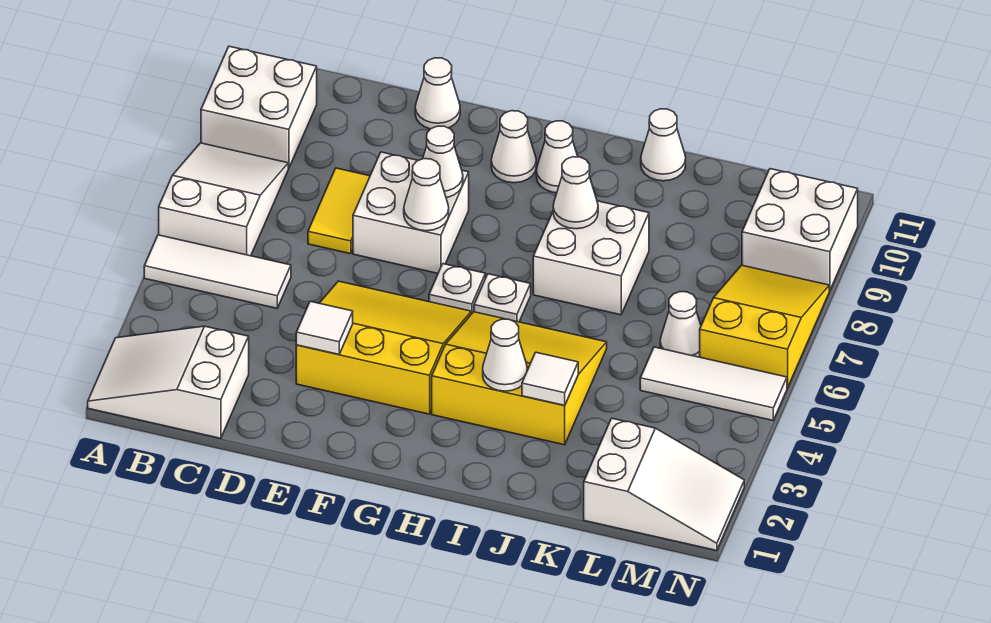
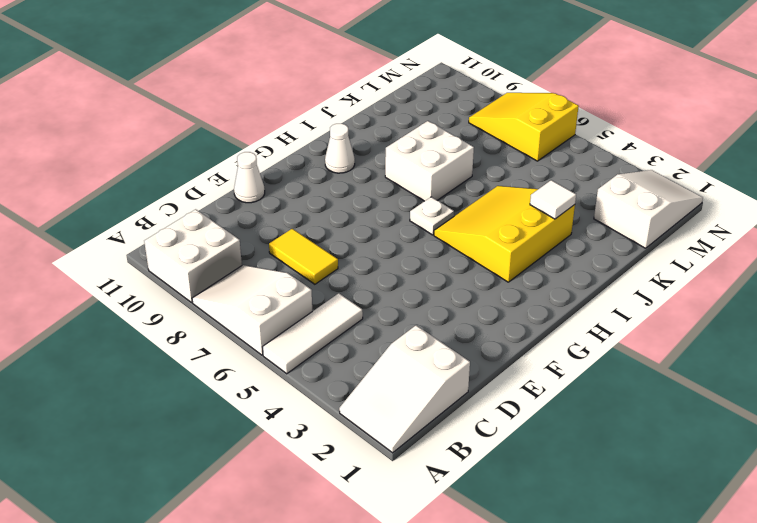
none -> yellow 3x3 slope [296,281,471,414]
none -> white 2x2 brick [353,152,469,273]
none -> white 1x1 plate [429,264,485,314]

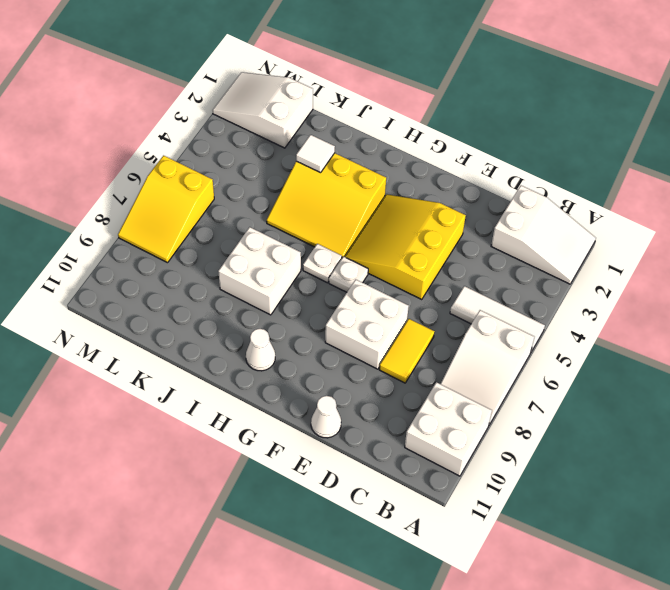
yellow 3x3 slope [345,194,466,299] -> yellow 3x3 slope turned to [296,281,471,414]
none -> white 1x1 cone [491,111,536,183]
none -> white 1x1 cone [641,109,686,181]
none -> white 1x3 tile [640,347,787,420]

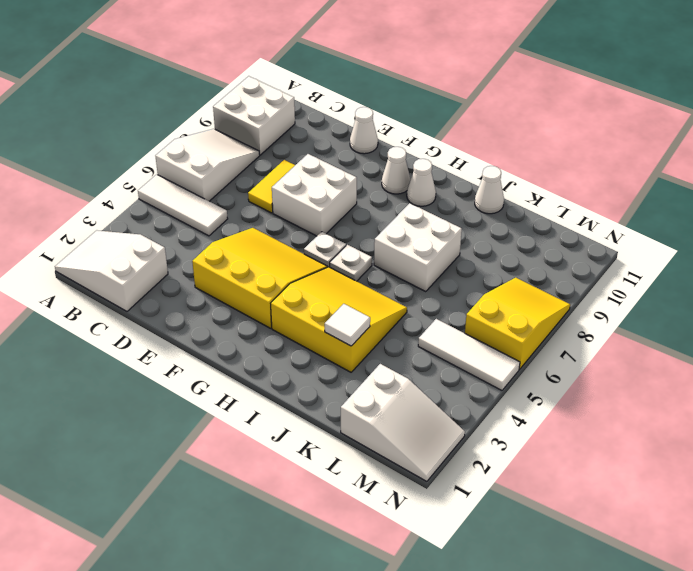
none -> white 1x1 cone [660,292,701,357]
none -> white 2x2 brick [742,169,858,291]
none -> white 1x1 tile [296,301,353,355]

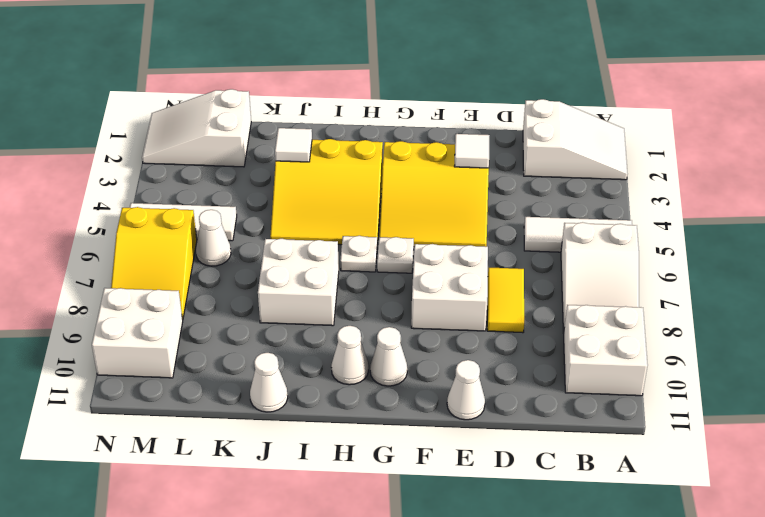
none -> white 1x1 cone [404,159,449,231]
none -> white 1x1 cone [423,126,463,198]
none -> white 1x1 cone [483,319,527,391]

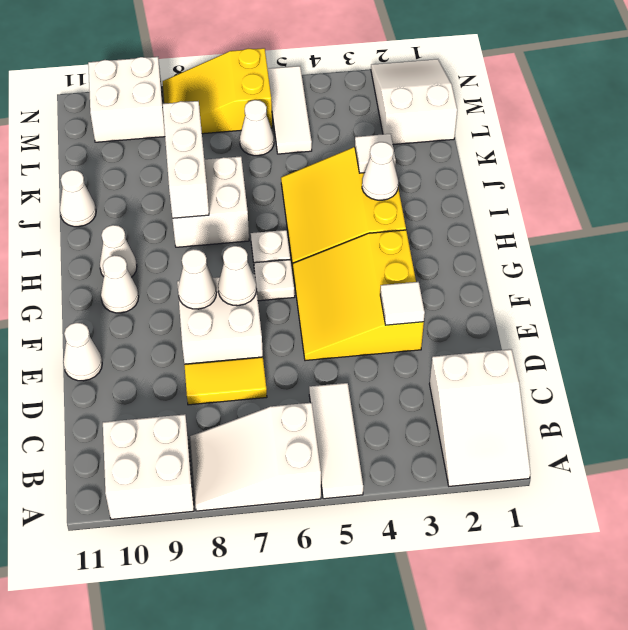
white 1x3 brick [163,101,209,218] -> white 1x1 cone [553,157,598,229]

